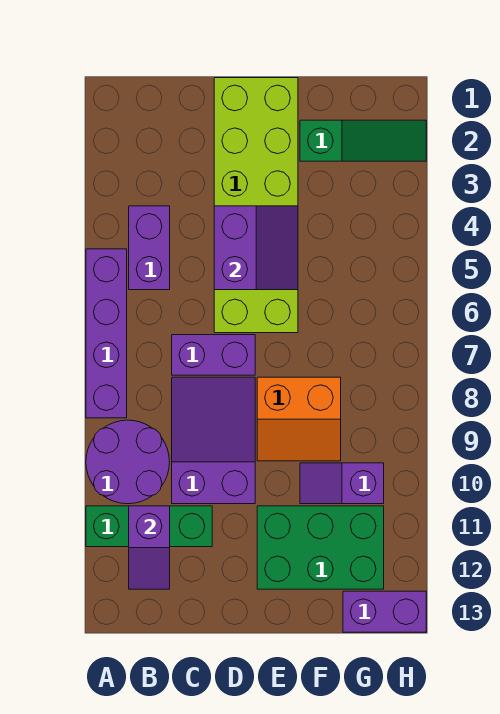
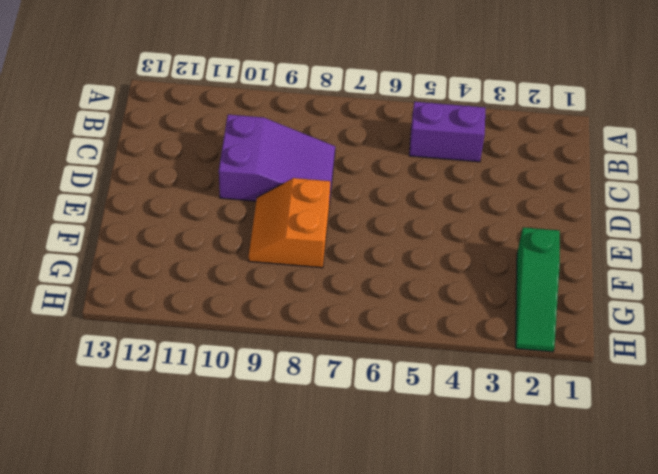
none -> purple 1x4 brick [86,249,127,418]
none -> purple 2x2 round brick [86,420,170,504]
none -> green 1x3 brick [86,506,212,547]

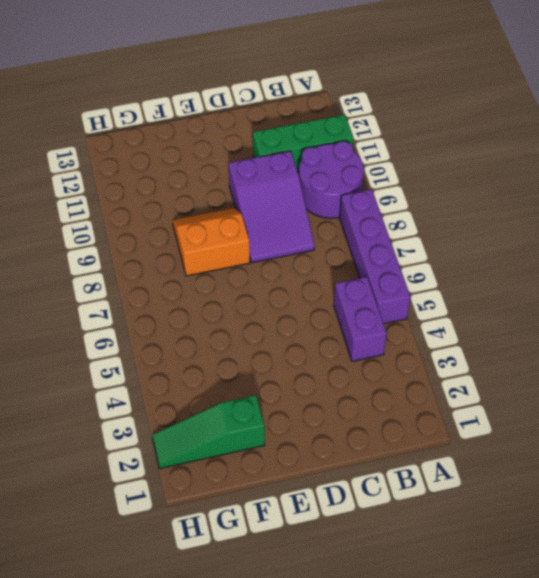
none -> purple 1x2 brick [172,335,255,375]
none -> lime 2x6 brick [214,78,298,333]
none -> green 2x3 brick [257,506,384,589]

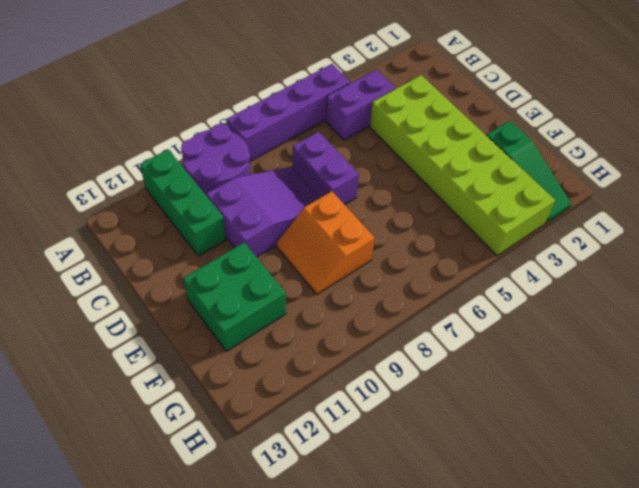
lime 2x6 brick [370,75,555,256] -> lime 2x6 brick turned to [214,78,298,333]
green 2x2 brick [183,242,286,351] -> green 2x3 brick [257,506,384,589]
none -> purple 1x2 slope [300,463,384,504]
none -> purple 1x2 brick [343,591,426,632]
none -> purple 1x2 slope [129,506,170,589]

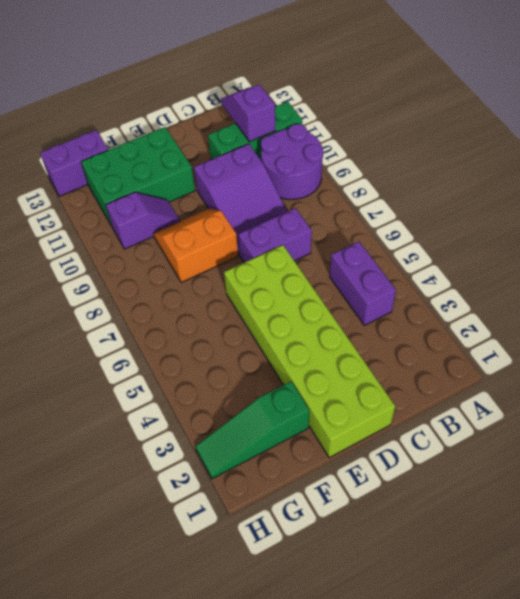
none -> purple 1x4 brick [86,249,127,418]
none -> purple 2x2 slope [214,206,298,290]

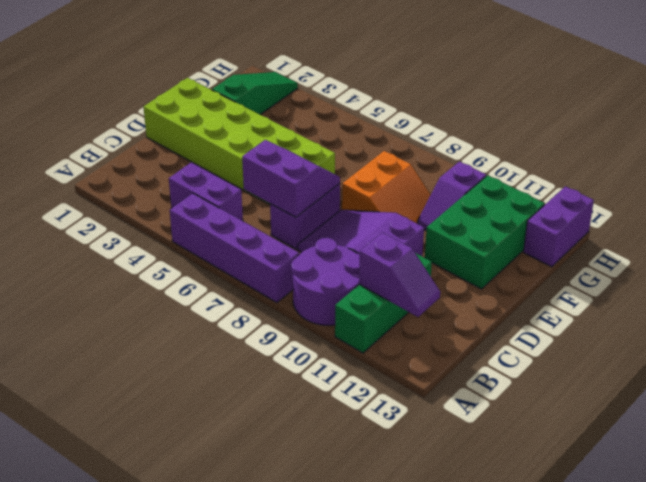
purple 2x2 slope [242,140,340,217] -> purple 2x2 slope moved to [214,206,298,290]

